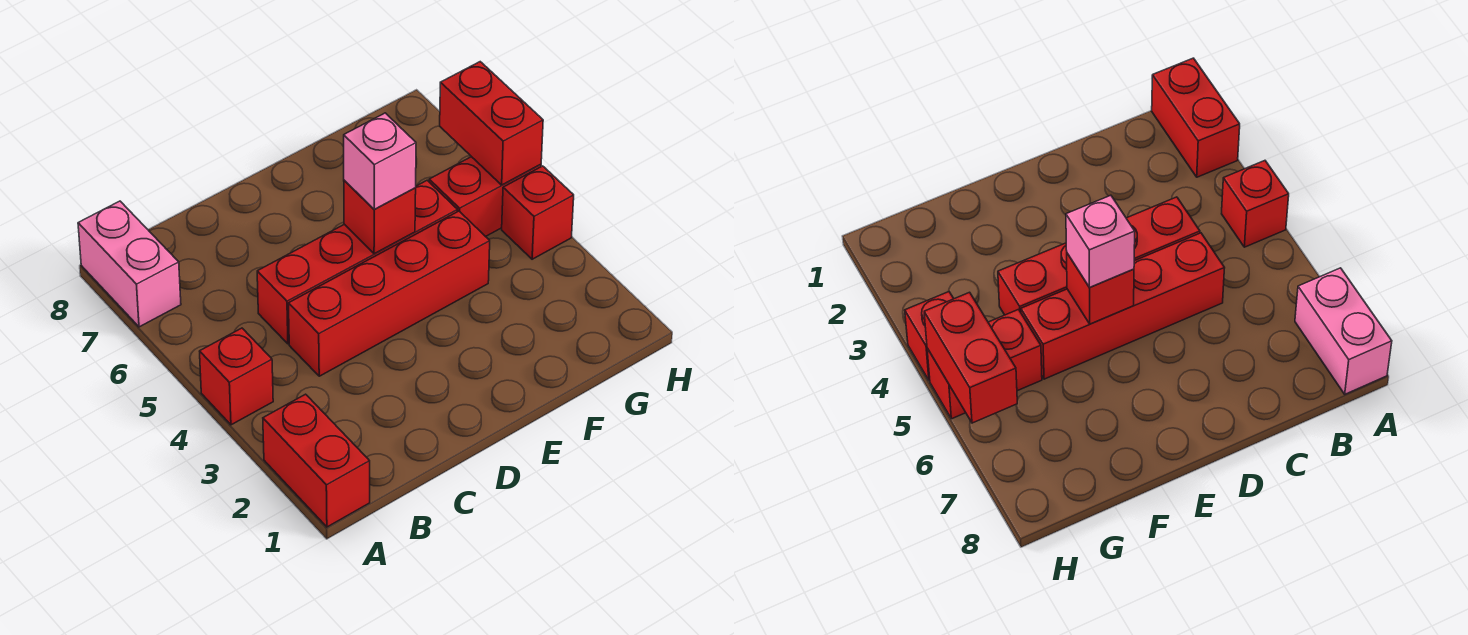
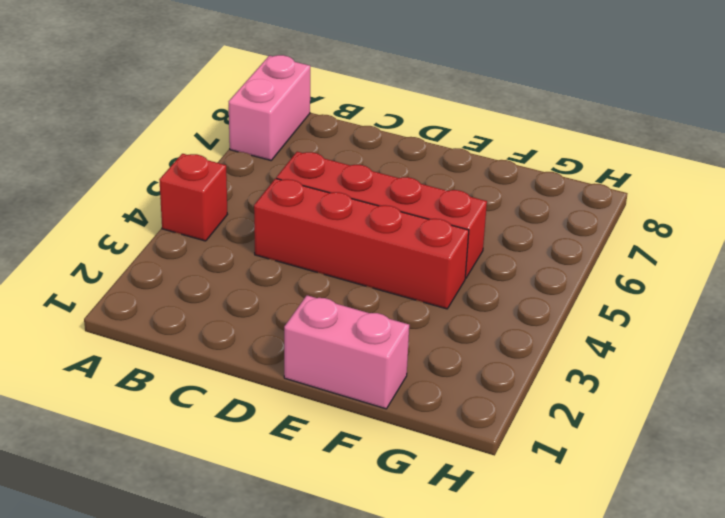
pink 1x2 brick [284,295,409,409] -> none
none -> red 1x2 brick [263,394,370,527]
none -> red 1x2 brick [429,157,541,237]

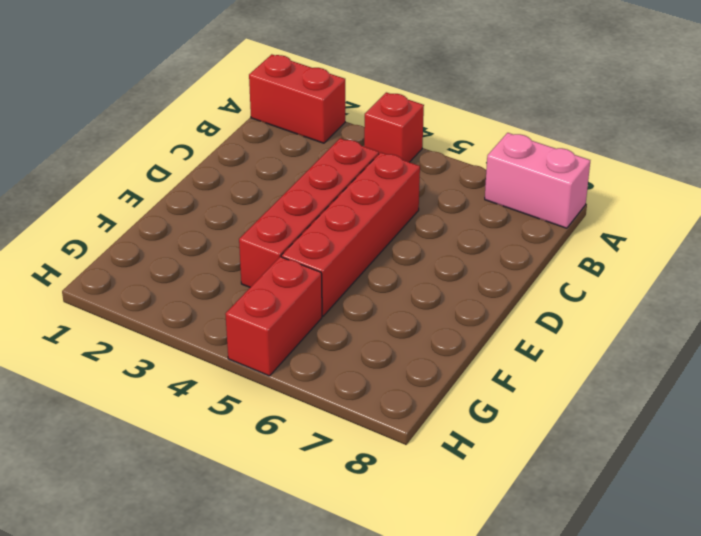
none -> red 1x1 brick [502,166,574,259]
none -> red 1x1 brick [344,180,416,254]

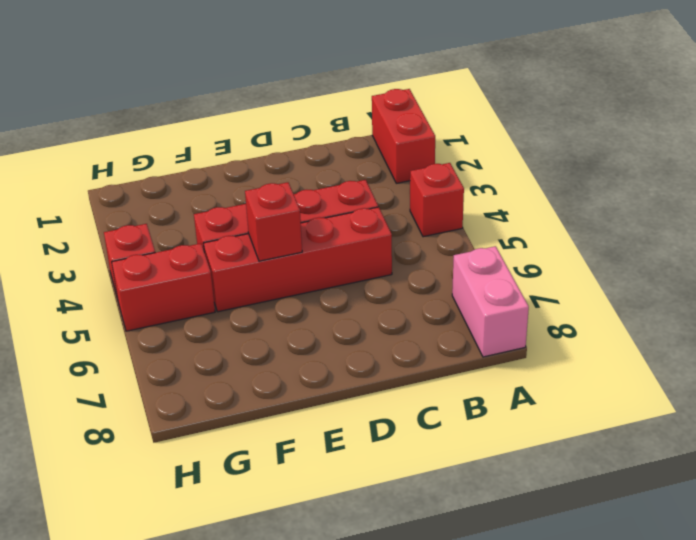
none -> red 1x2 brick [440,62,543,185]
none -> pink 1x1 brick [344,113,416,209]

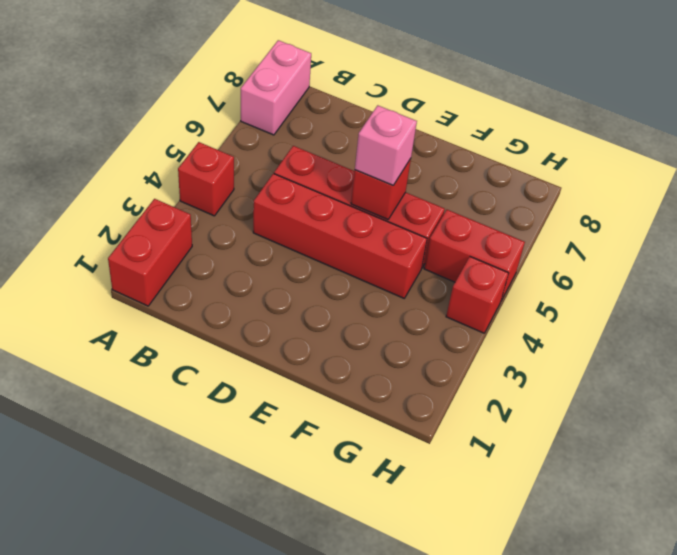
none -> red 1x2 brick [440,62,543,185]

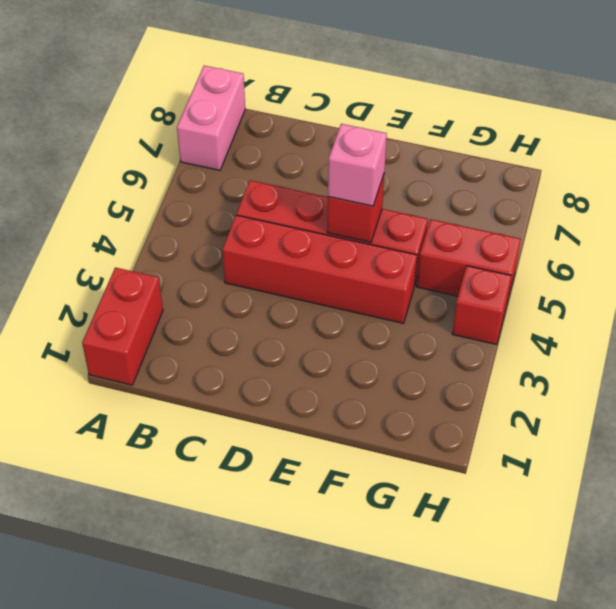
none -> red 1x1 brick [200,328,273,425]
none -> red 1x2 brick [440,62,543,185]

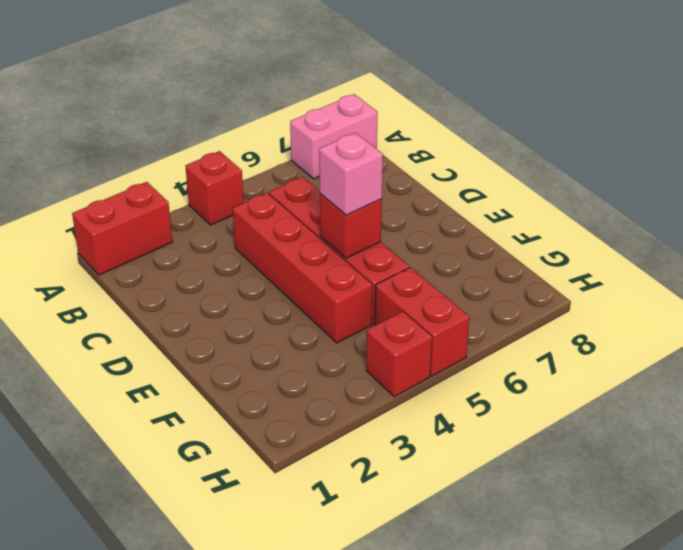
none -> red 1x2 brick [440,62,543,185]

